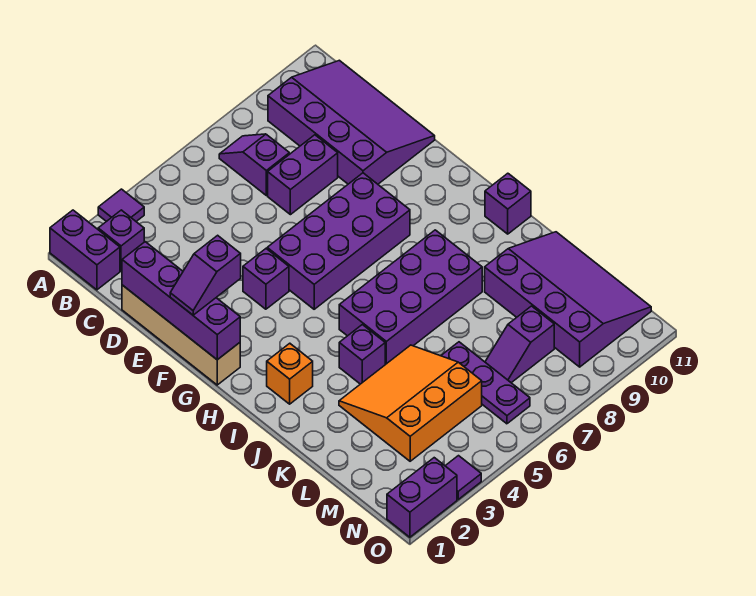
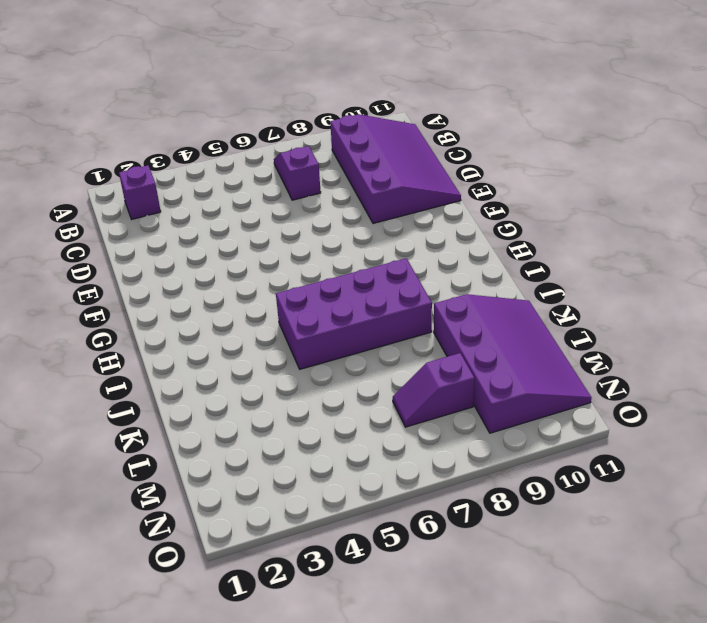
none -> purple 1x2 brick [50,210,120,290]
none -> purple 1x1 tile [98,189,144,222]
none -> tan 1x4 brick [122,285,240,385]

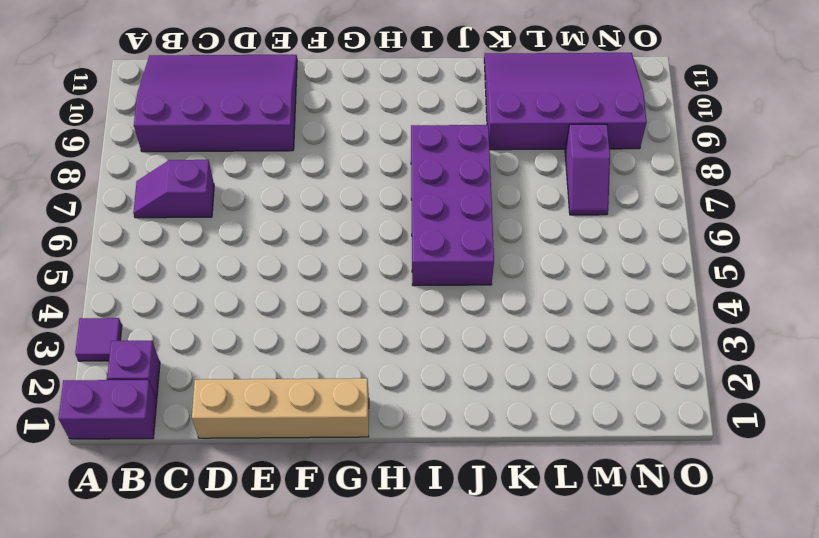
none -> purple 1x2 brick [268,135,338,215]
none -> purple 1x1 brick [243,249,289,309]
none -> purple 2x4 brick [267,173,410,309]

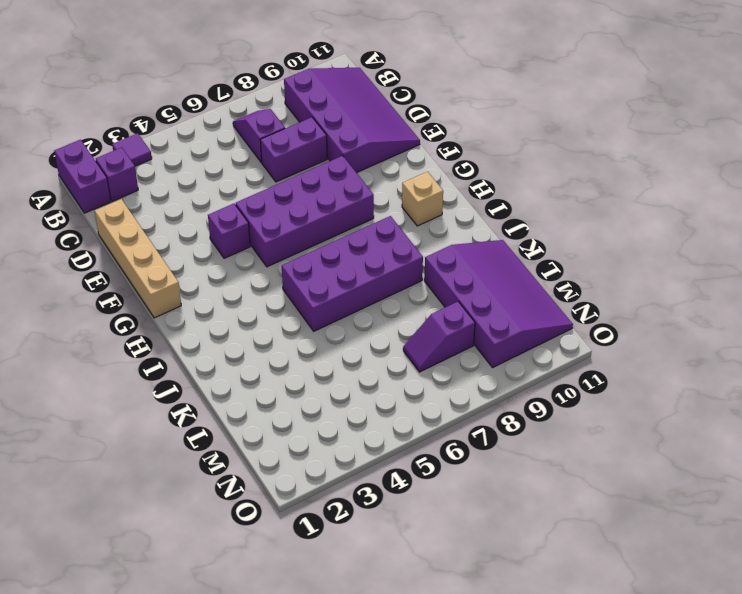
tan 1x1 brick [402,172,443,226] -> none
none -> orange 1x1 brick [267,343,313,404]
none -> purple 1x1 brick [485,173,531,234]
none -> purple 1x1 brick [339,325,385,384]

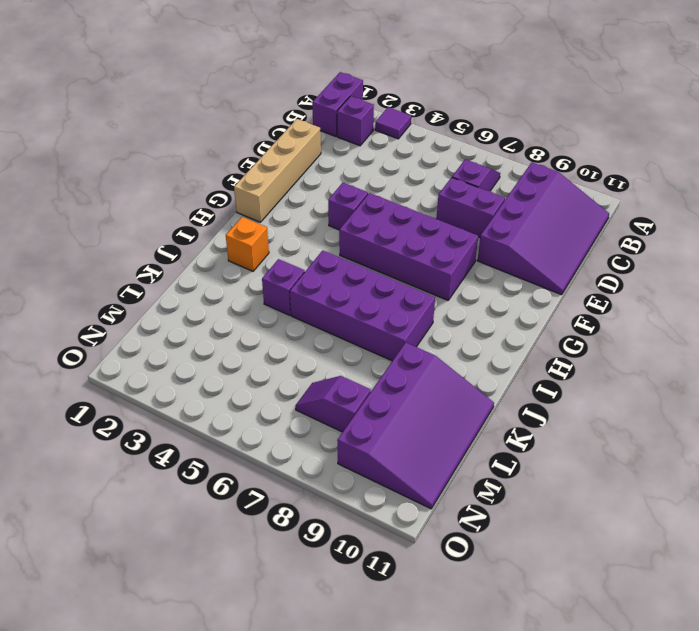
none -> purple 1x1 brick [485,173,531,234]
none -> orange 3x3 slope [339,345,482,461]
none -> purple 1x3 plate [441,342,530,424]

